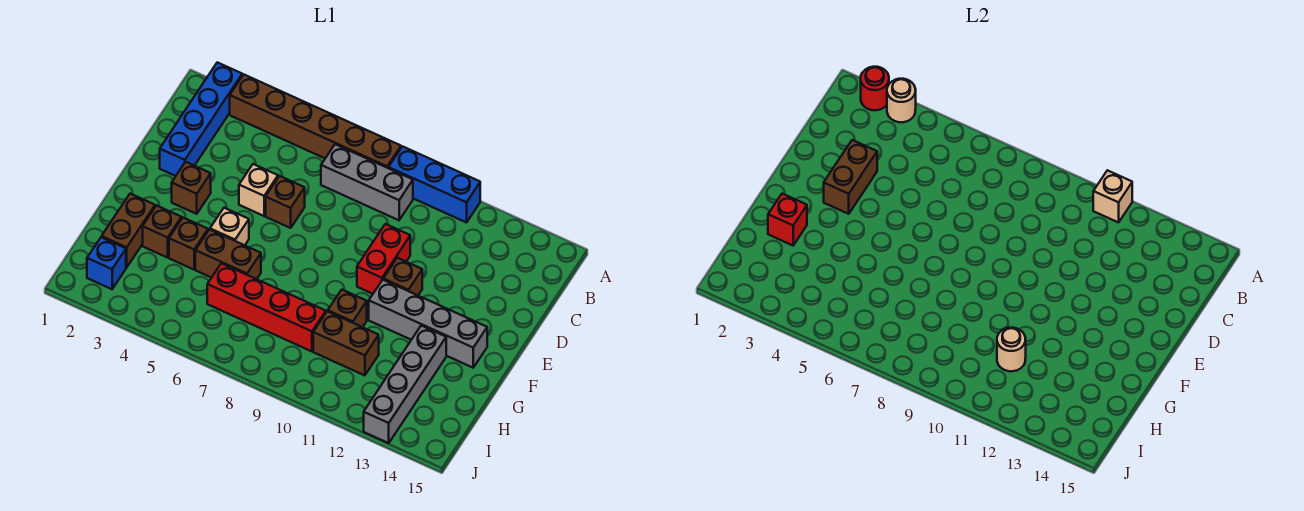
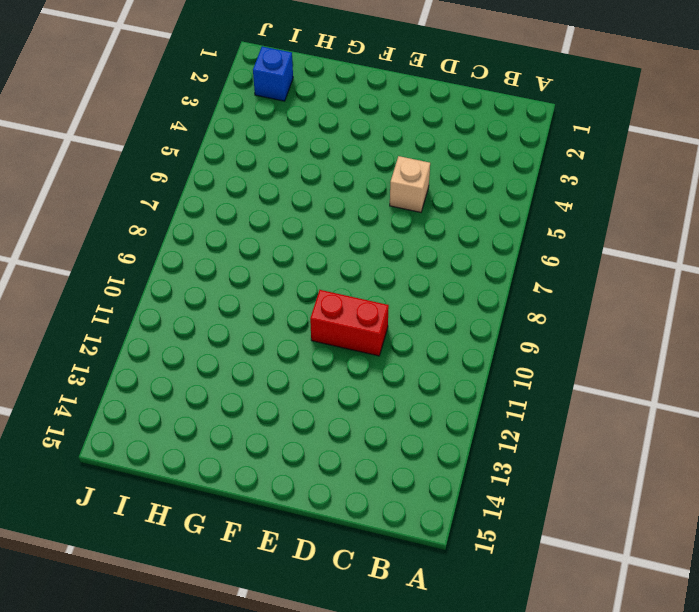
none -> blue 1x4 brick [160,62,242,176]
none -> brown 1x6 brick [230,75,401,168]
none -> blue 1x3 brick [389,146,480,222]

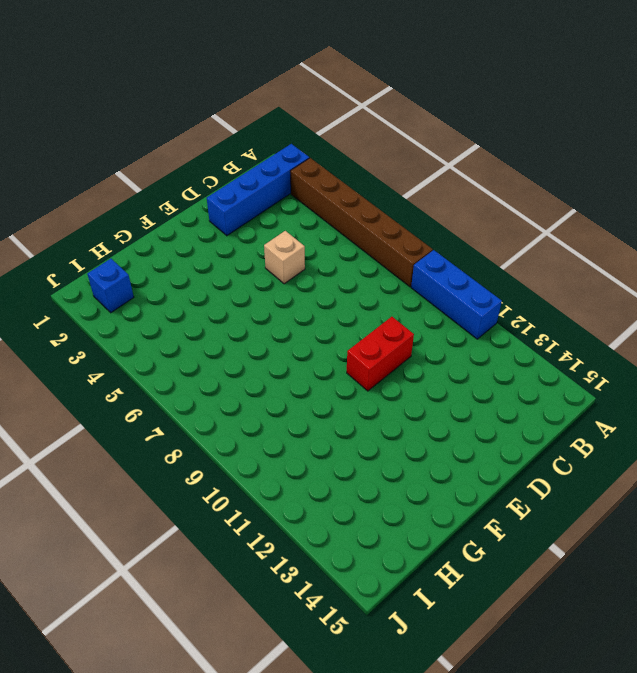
none -> grey 1x3 brick [321,144,413,220]
none -> brown 1x1 brick [266,176,305,228]
none -> brown 1x1 brick [172,162,211,214]

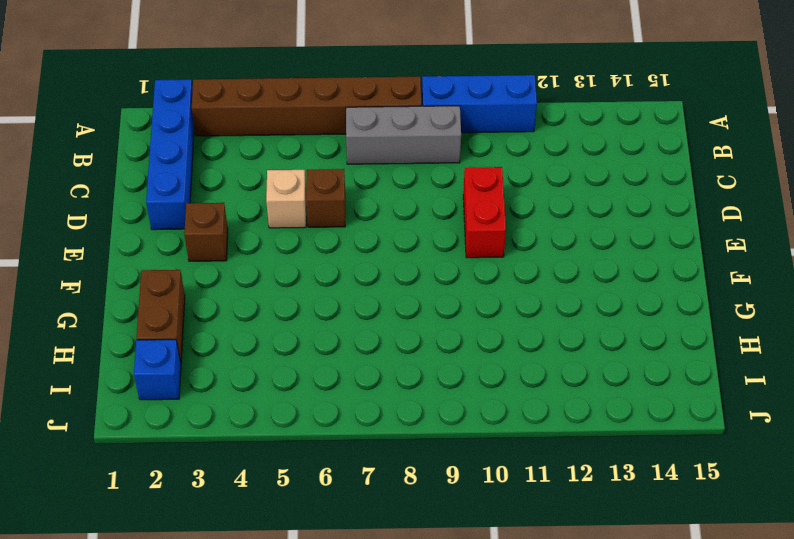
none -> brown 1x1 brick [383,258,422,295]
none -> tan 1x1 brick [210,208,249,245]
none -> grey 1x4 brick [369,280,487,368]

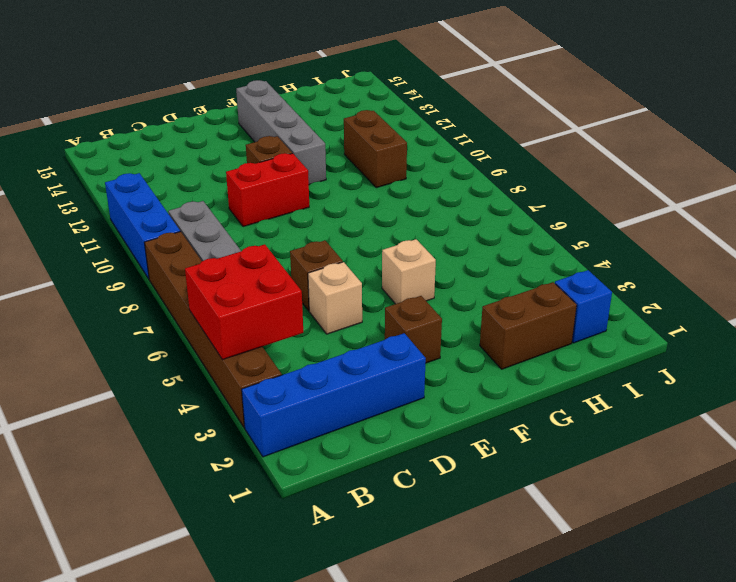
red 2x2 brick [185,244,303,360] -> none
none -> brown 1x1 brick [143,206,182,258]
none -> brown 1x1 brick [169,218,208,269]
none -> brown 1x2 brick [195,230,261,279]

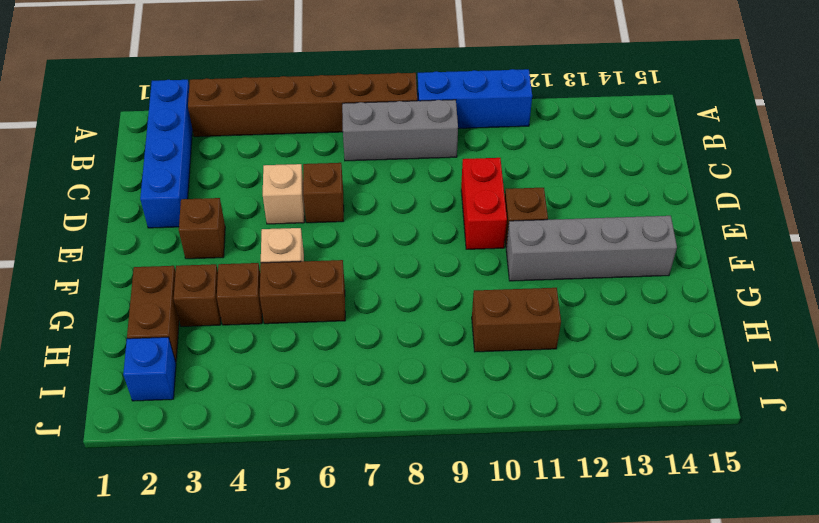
none -> brown 1x1 brick [328,290,367,327]
none -> grey 1x4 brick [364,326,446,443]
none -> red 1x4 brick [207,263,326,351]

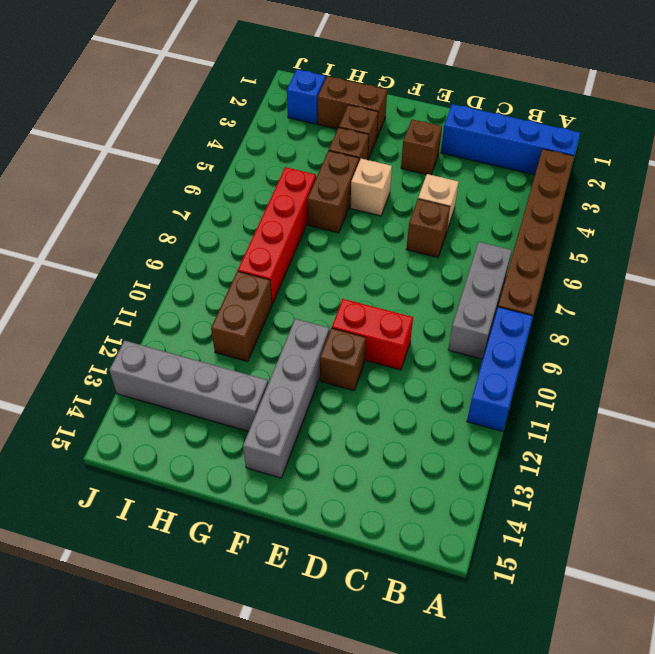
none -> brown 1x1 brick [328,290,367,327]
none -> red 1x1 round brick [861,67,889,110]
none -> tan 1x1 round brick [887,79,916,122]

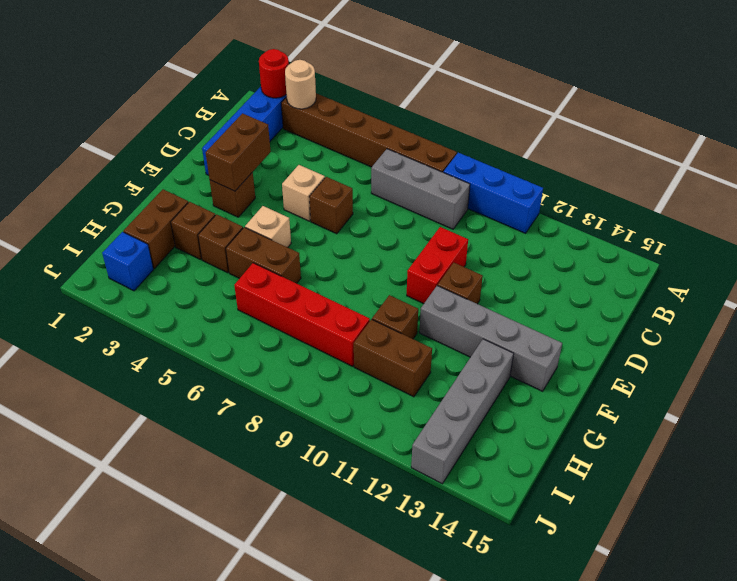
none -> tan 1x1 brick [1093,170,1132,222]
none -> red 1x1 brick [768,194,807,245]
none -> tan 1x1 round brick [997,328,1026,371]

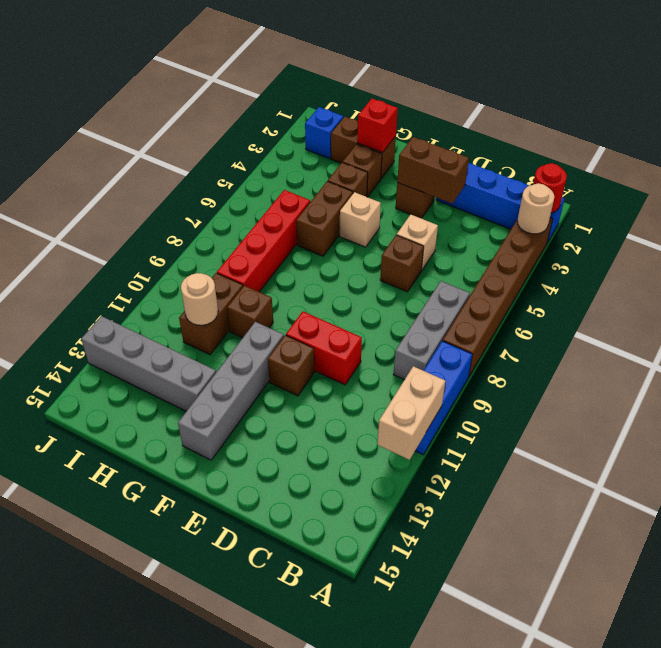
tan 1x2 brick [377,366,446,460] -> tan 1x1 brick [1093,170,1132,222]

